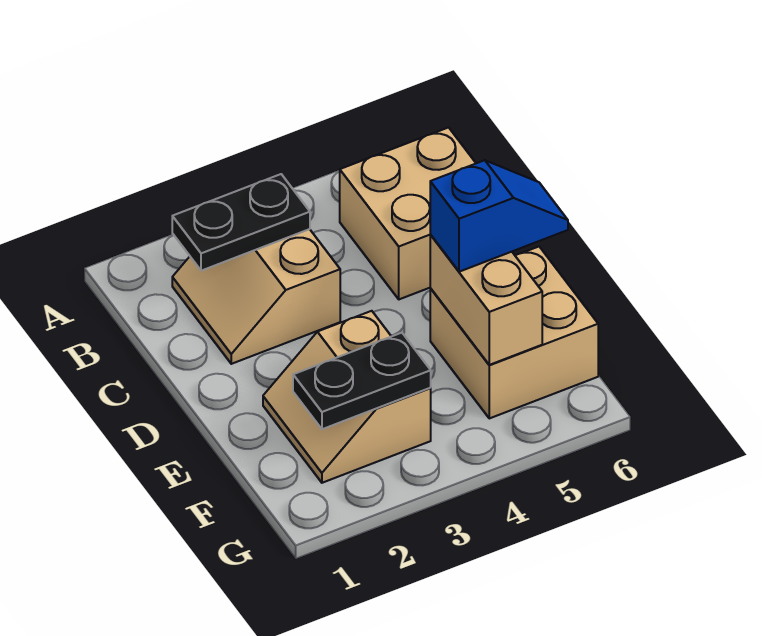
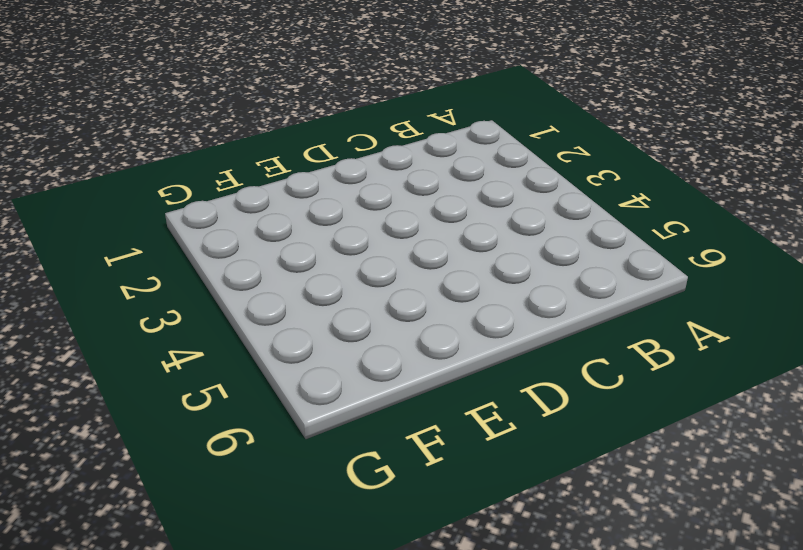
none -> tan 2x2 slope [172,229,340,364]
none -> tan 2x2 brick [340,128,476,299]

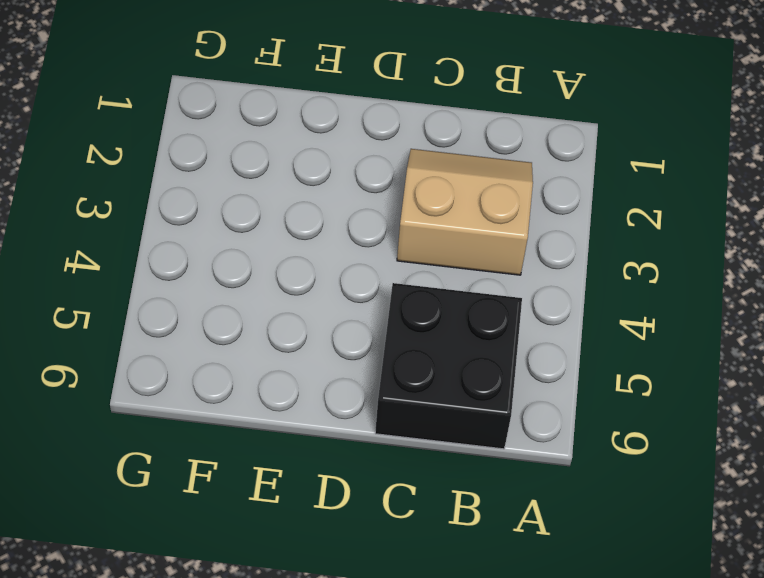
black 2x2 brick [375,283,522,449] -> tan 2x2 brick [340,128,476,299]
none -> tan 2x2 slope [263,311,431,483]
none -> tan 2x2 brick [430,247,598,418]

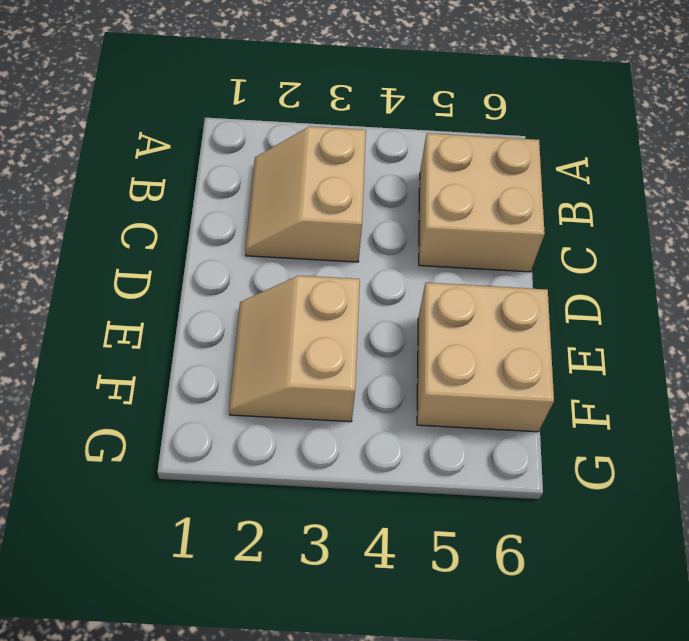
none -> black 1x2 plate [172,174,310,271]
none -> tan 1x2 brick [430,235,542,365]

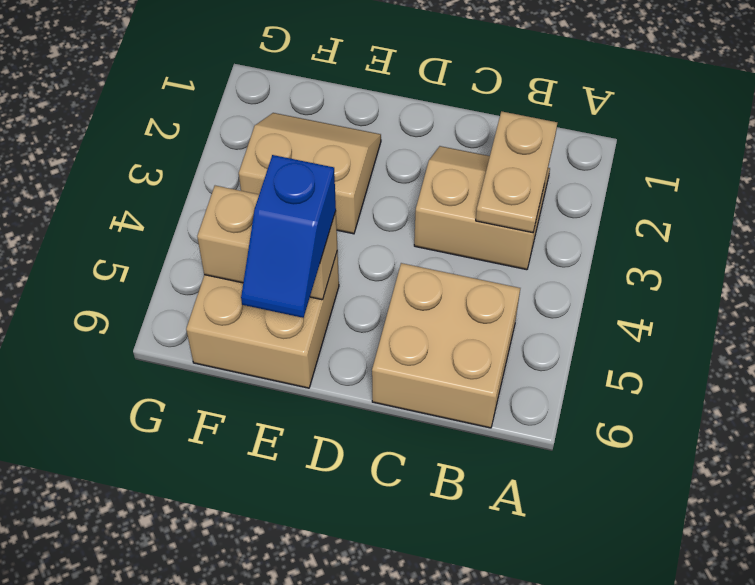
tan 1x2 plate [476,111,557,233] -> black 1x2 plate [172,174,310,271]
none -> black 1x2 plate [293,333,431,429]

